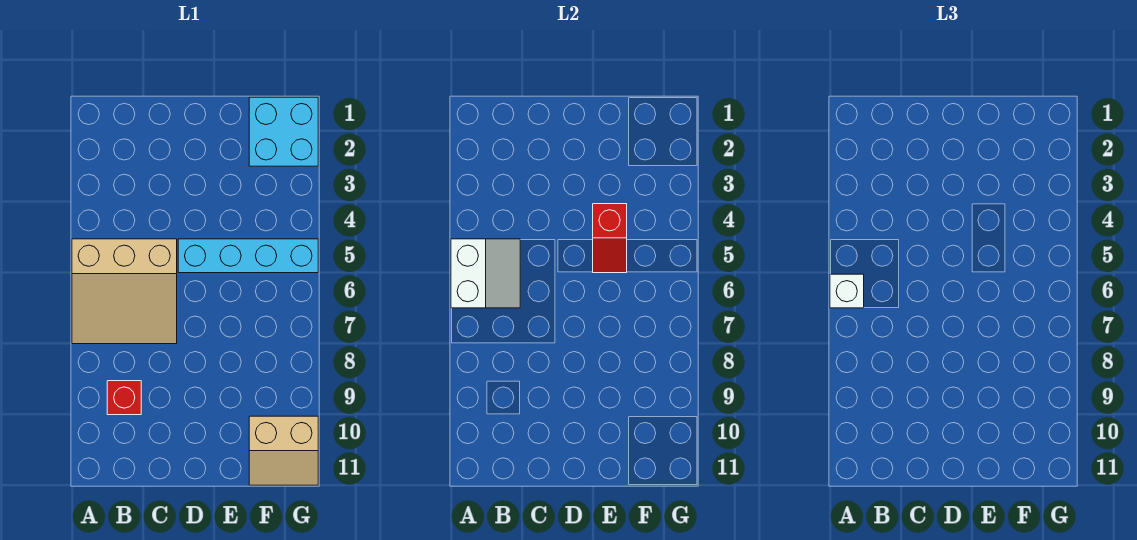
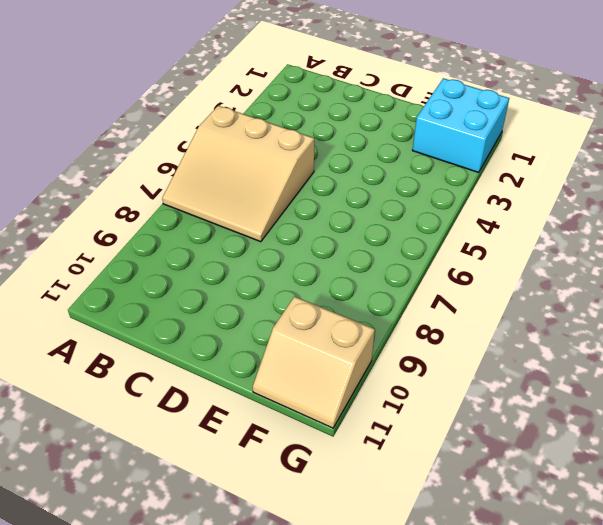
none -> red 1x1 brick [107,381,141,415]
none -> cyan 1x4 brick [178,239,318,273]

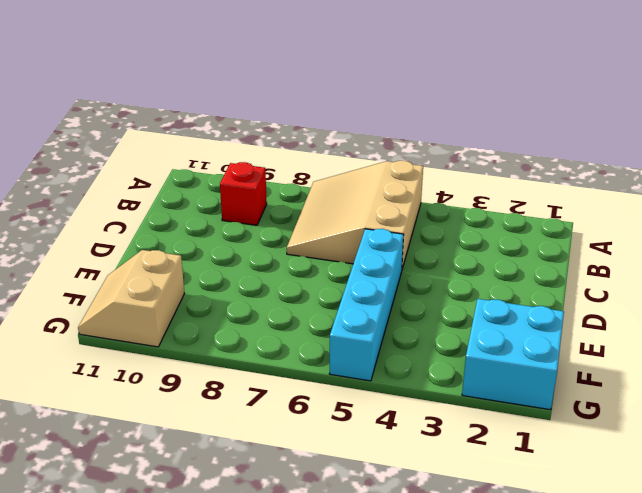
none -> white 2x2 slope [451,239,520,308]
none -> red 1x2 slope [593,204,627,273]

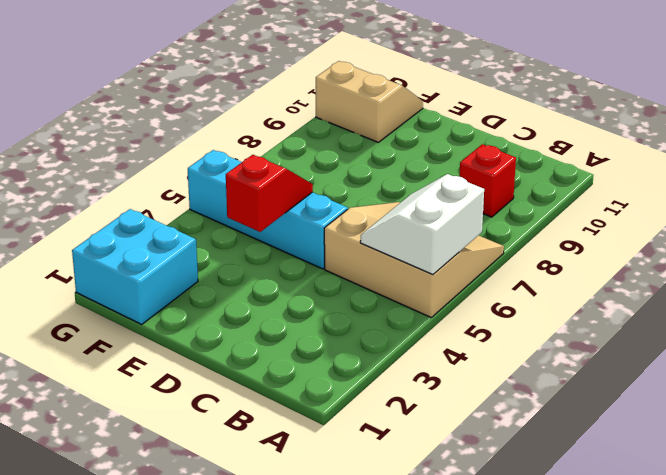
none -> white 1x1 brick [830,274,864,308]

